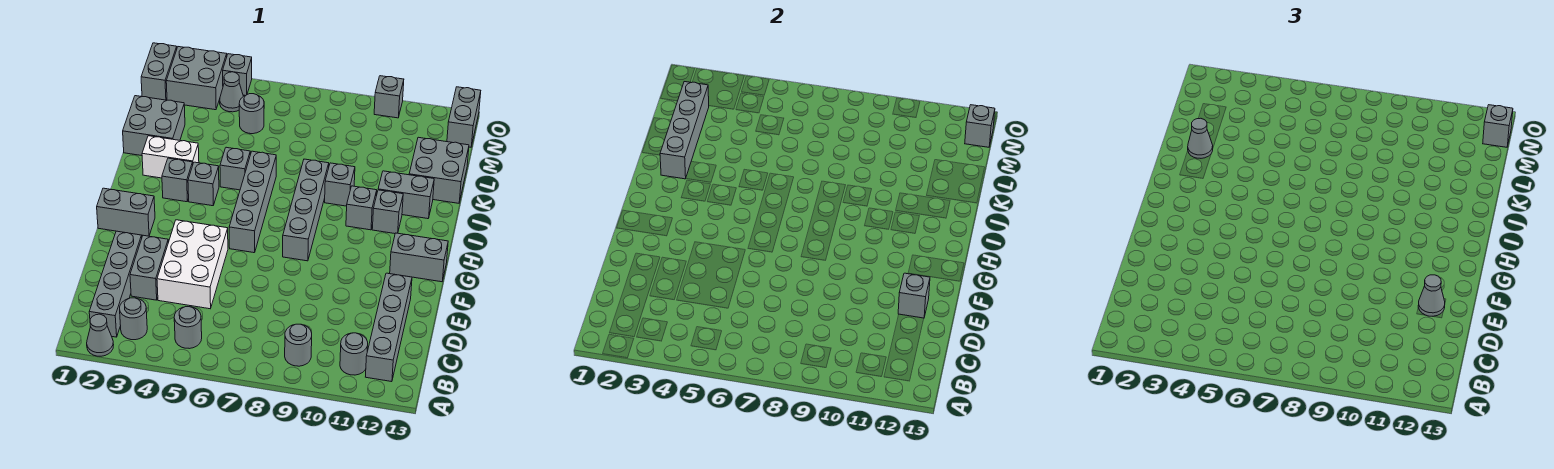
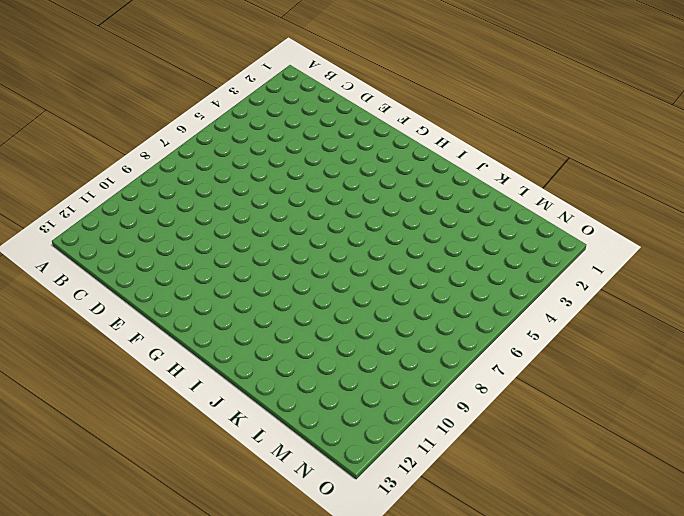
none -> grey 1x1 cone [87,314,114,356]
none -> grey 1x4 brick [89,231,142,337]
none -> grey 1x1 round brick [120,298,147,340]
none -> grey 1x1 round brick [174,307,202,349]

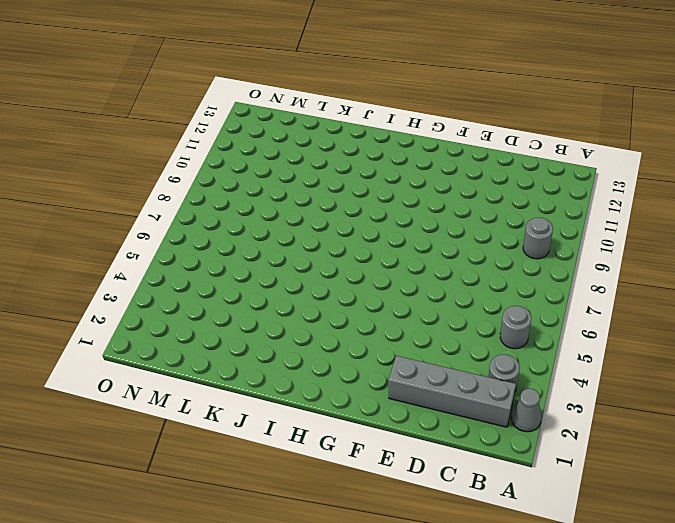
none -> grey 1x1 round brick [340,333,368,375]
none -> grey 1x4 brick [366,273,412,382]
none -> grey 1x2 brick [130,235,168,300]
none -> white 2x3 brick [157,220,228,309]

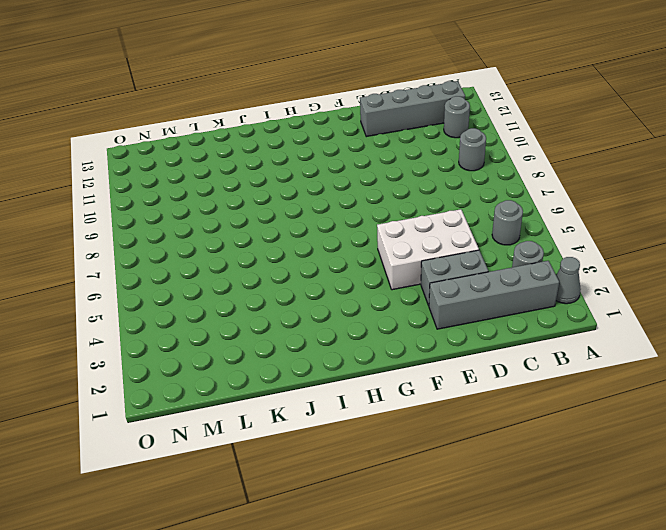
none -> grey 1x2 brick [97,188,155,236]
none -> grey 1x4 brick [229,151,276,253]
none -> grey 1x4 brick [283,159,329,261]
none -> grey 1x2 brick [390,233,448,282]

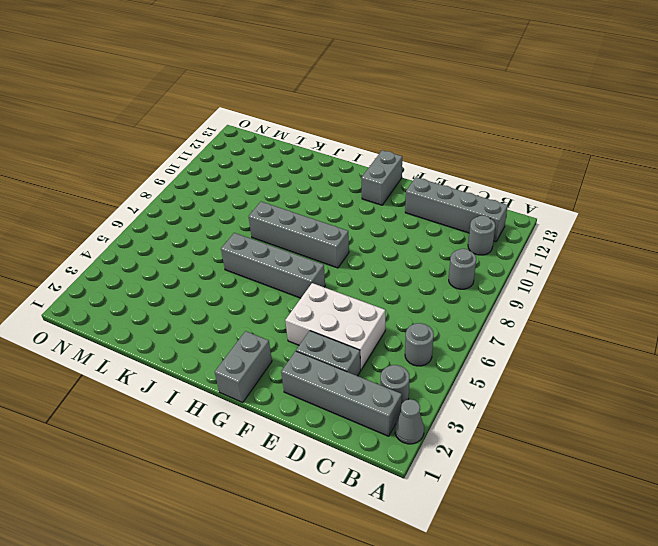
none -> grey 1x1 brick [162,158,193,202]
none -> grey 1x1 brick [188,162,219,206]
none -> grey 1x1 brick [346,186,377,230]
none -> grey 1x1 brick [372,190,403,234]

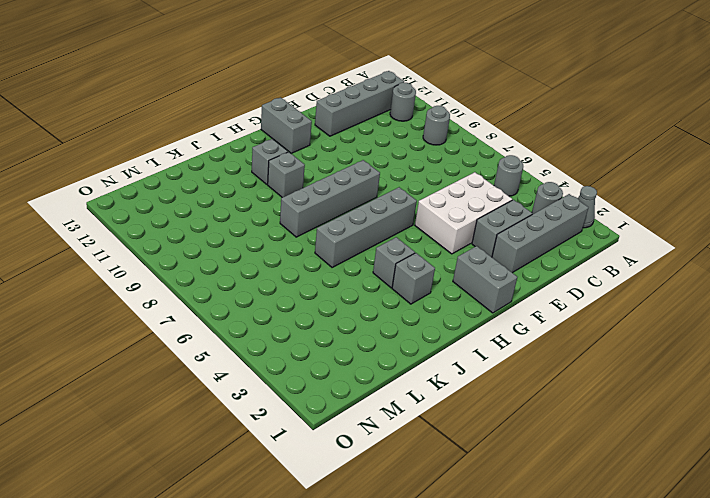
none -> white 1x2 brick [142,136,199,178]
none -> grey 1x1 brick [220,147,250,190]
none -> grey 1x1 brick [325,163,355,206]
none -> grey 1x2 brick [378,171,434,219]

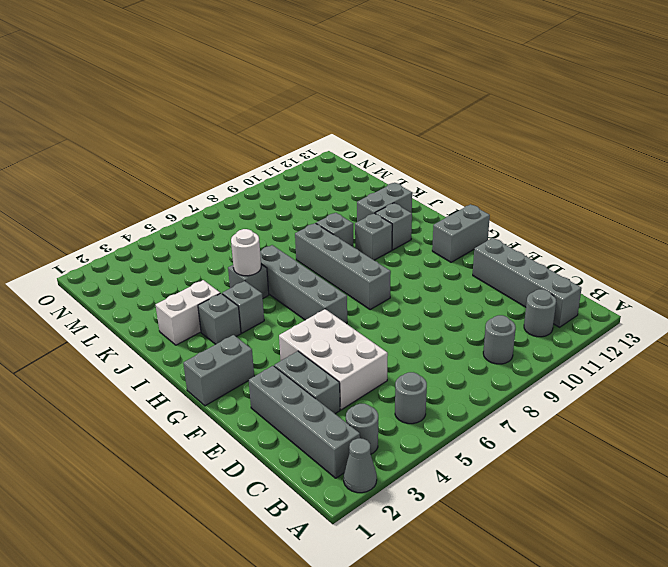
white 1x1 round brick [231,229,261,276] -> none
none -> grey 2x2 brick [123,96,185,156]
none -> grey 2x2 brick [409,137,469,203]
none -> grey 1x1 round brick [239,94,264,134]
none -> grey 1x2 brick [141,43,177,100]

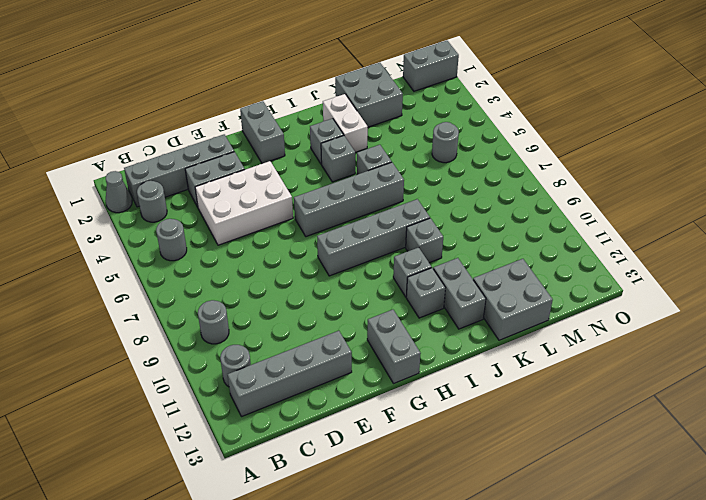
none -> grey 2x2 brick [166,47,227,110]
none -> grey 1x1 cone [220,72,243,112]
none -> grey 1x2 brick [447,87,481,147]
none -> grey 1x1 brick [223,54,252,96]

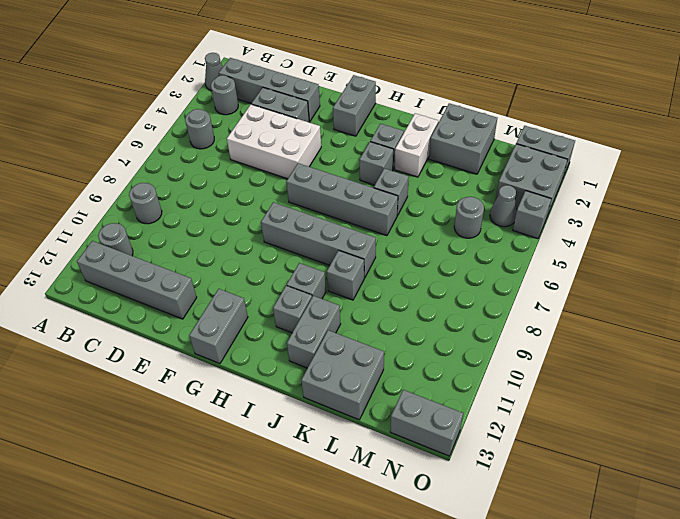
none -> grey 1x1 brick [374,76,404,118]
none -> grey 1x1 brick [898,273,930,318]
none -> grey 1x4 brick [660,82,709,179]
none -> grey 1x1 brick [965,105,995,147]

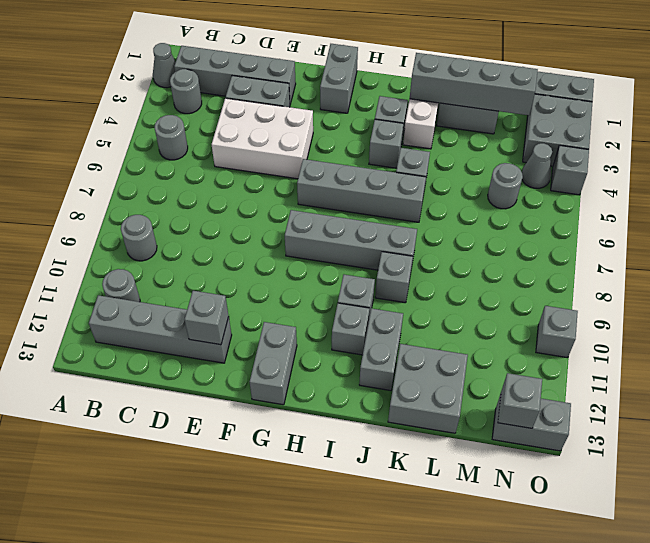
none -> grey 1x1 cone [1418,275,1445,316]
none -> grey 1x1 cone [1188,118,1213,158]
none -> grey 1x1 brick [1483,105,1513,147]

